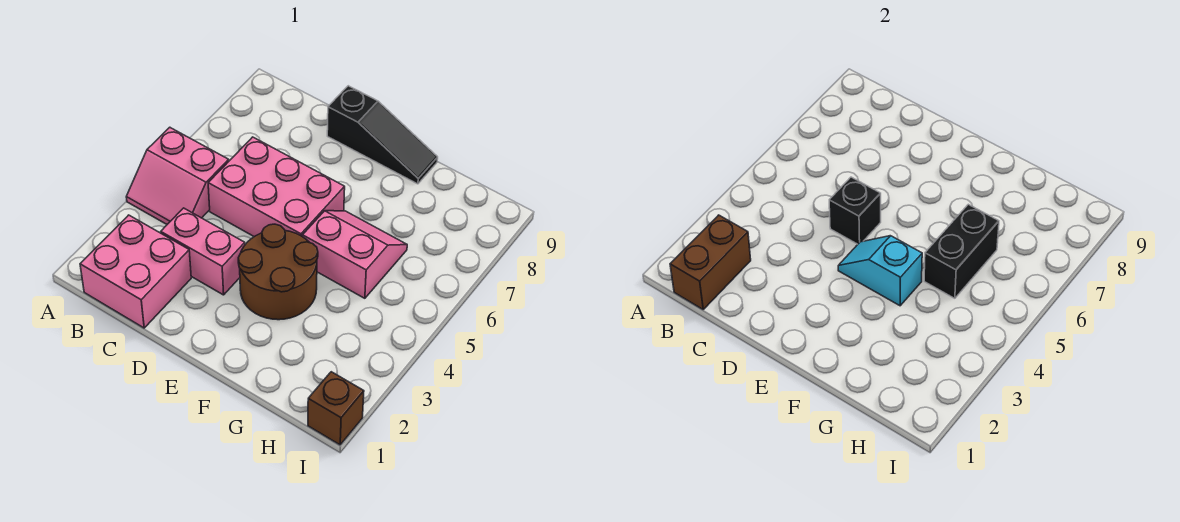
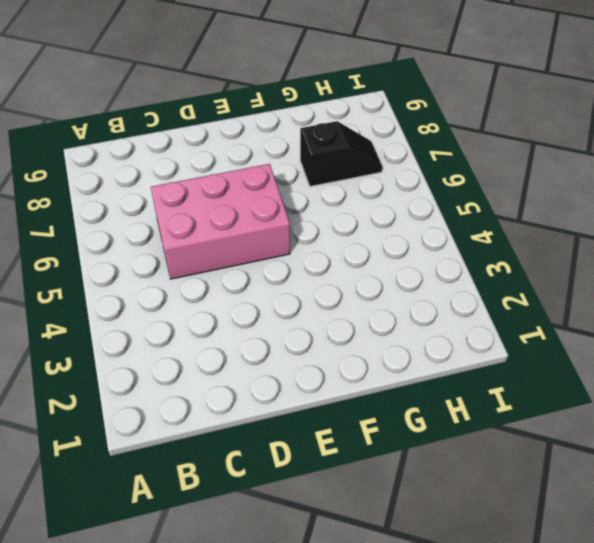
black 1x2 slope [300,121,382,186] -> none
none -> pink 2x2 slope [126,127,229,224]
none -> pink 2x2 brick [80,215,191,328]
none -> pink 1x2 brick [161,208,245,295]

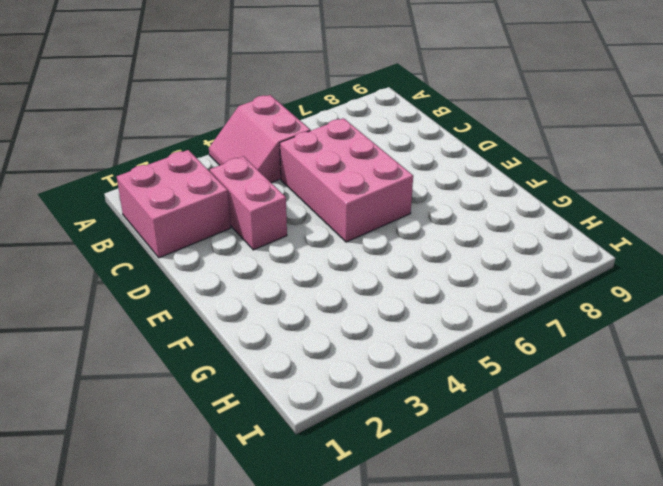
none -> black 1x3 slope [327,86,438,184]
none -> brown 2x2 round brick [238,224,318,320]
none -> pink 2x2 slope [303,211,407,298]

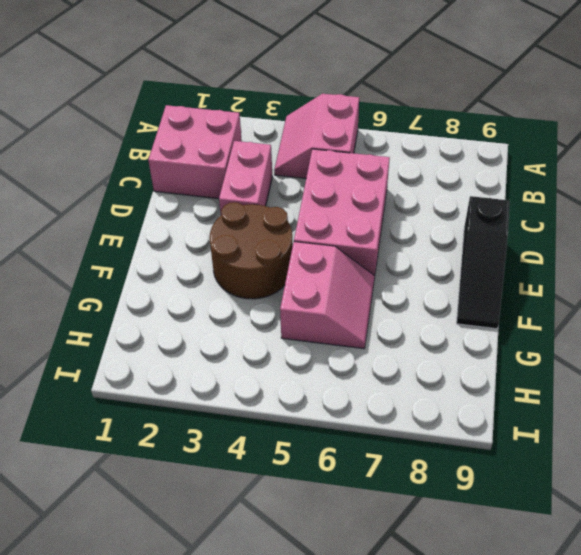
none -> brown 1x1 brick [308,372,364,445]
none -> brown 1x2 brick [670,215,751,309]
none -> black 1x1 brick [829,177,881,244]

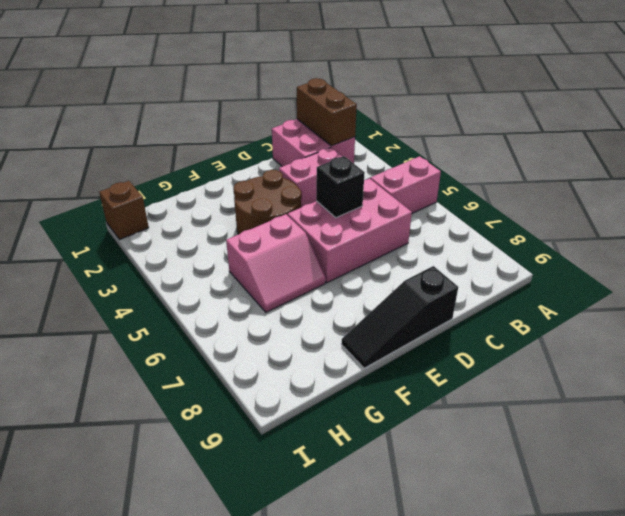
none -> cyan 1x2 slope [838,236,922,306]
none -> black 1x2 brick [924,204,999,298]

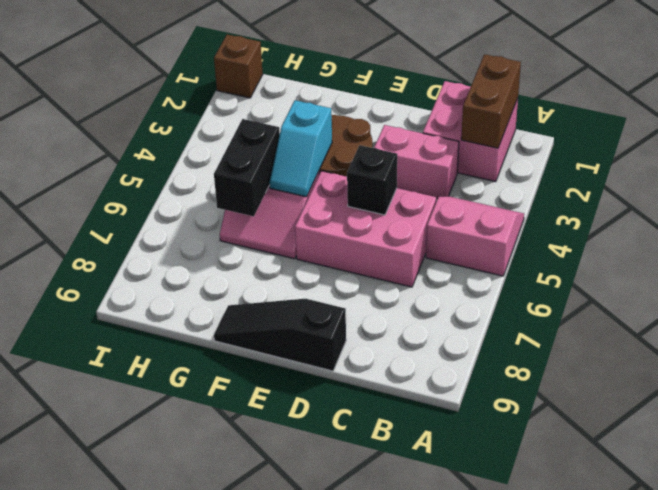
cyan 1x2 slope [269,100,332,197] -> cyan 1x2 slope turned to [838,236,922,306]

